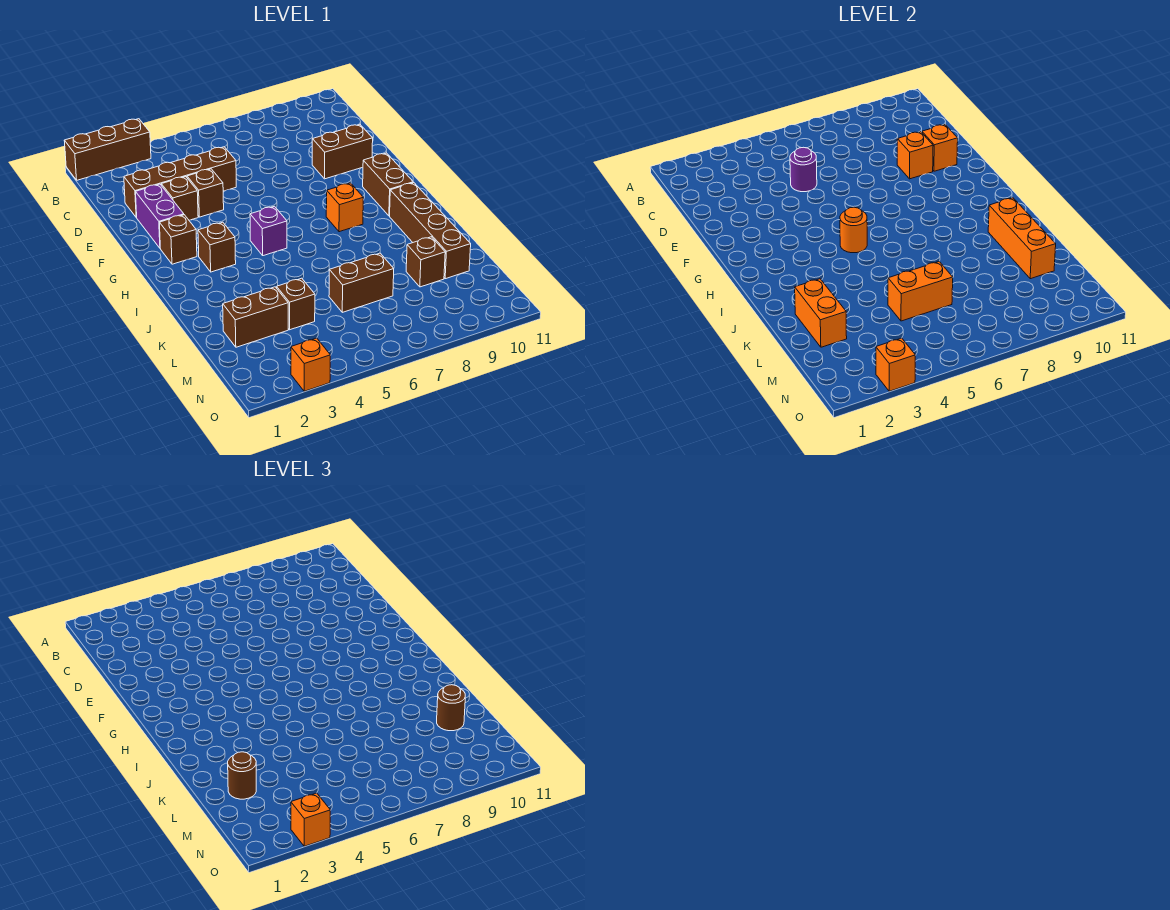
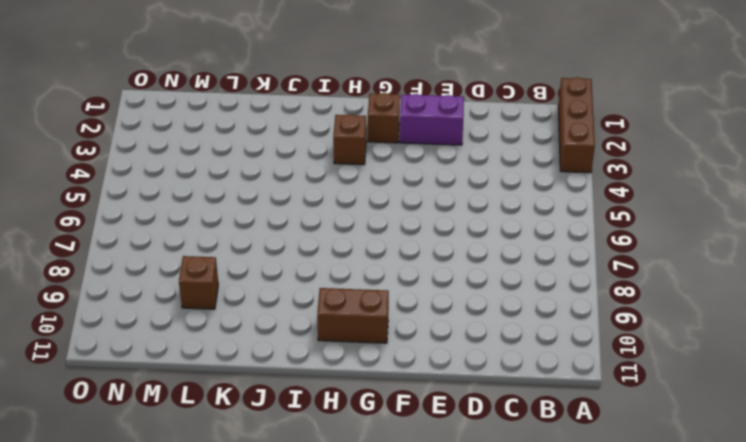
none -> brown 1x4 brick [124,147,236,217]
none -> brown 1x1 brick [161,177,198,220]
none -> brown 1x1 brick [187,169,224,217]

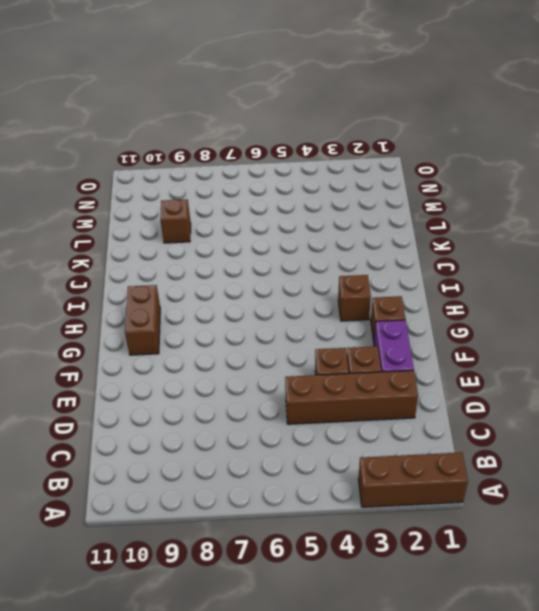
none -> brown 1x2 brick [312,125,373,179]
none -> purple 1x1 brick [250,206,287,256]
none -> orange 1x1 brick [326,183,363,232]

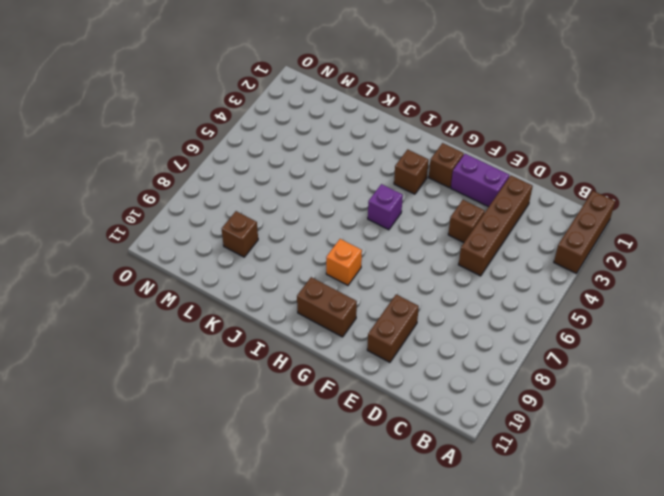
none -> brown 1x1 brick [161,177,198,220]
none -> brown 1x4 brick [390,183,471,279]
none -> brown 1x2 brick [223,287,288,347]

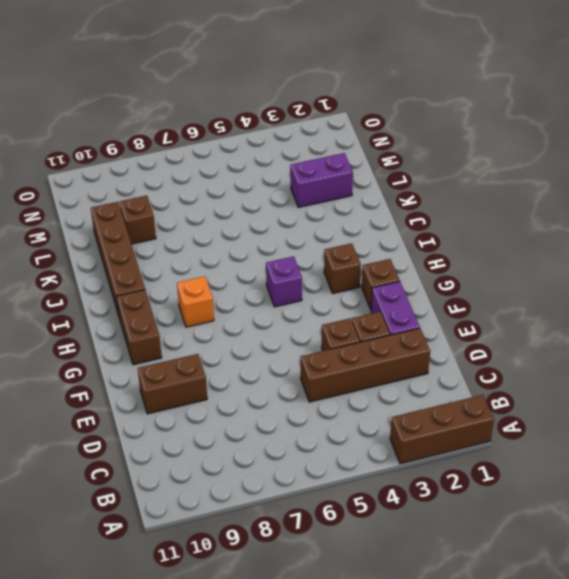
purple 1x2 brick [290,153,353,207] -> brown 1x2 brick [223,287,288,347]
none -> brown 1x1 brick [277,278,315,330]
none -> brown 1x2 brick [329,253,394,312]
none -> orange 1x1 brick [291,338,330,391]

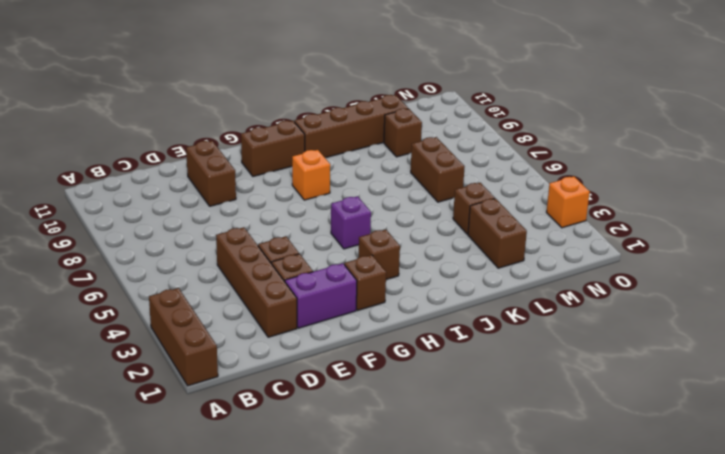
none -> purple 1x1 round brick [790,147,817,192]
none -> orange 1x1 brick [897,132,933,179]
none -> orange 1x1 brick [922,125,958,171]

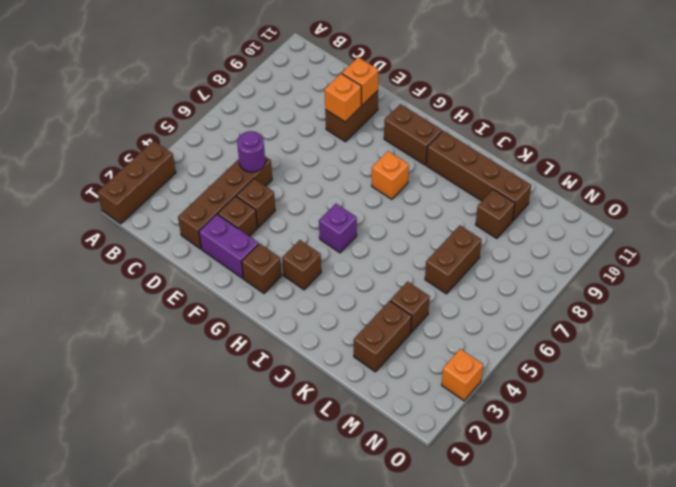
none -> orange 1x1 round brick [840,207,867,253]
none -> orange 1x3 brick [988,198,1056,279]
none -> orange 1x2 brick [795,279,847,347]

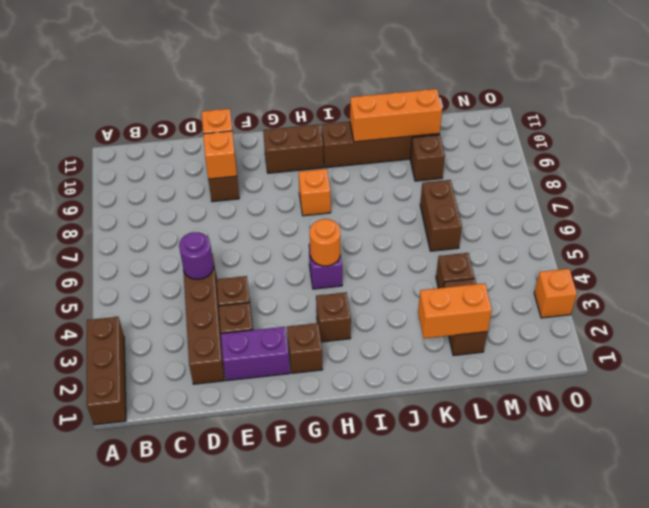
none -> orange 1x2 brick [888,262,953,321]
none -> orange 1x1 brick [876,338,915,391]
none -> brown 1x1 round brick [228,752,256,799]

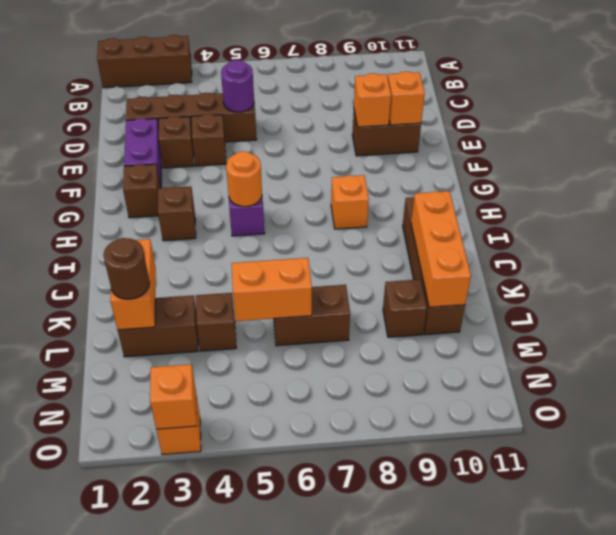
none -> brown 1x2 brick [363,153,413,216]
none -> brown 1x1 round brick [437,685,465,731]
none -> orange 1x1 brick [291,793,330,846]

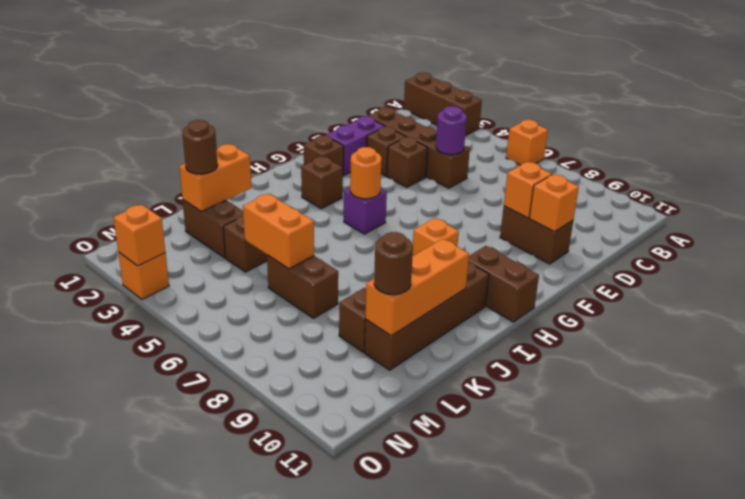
orange 1x1 brick [506,120,548,165] -> orange 1x1 brick moved to [291,793,330,846]
brown 1x2 brick [468,246,539,322] -> brown 1x2 brick turned to [363,153,413,216]

